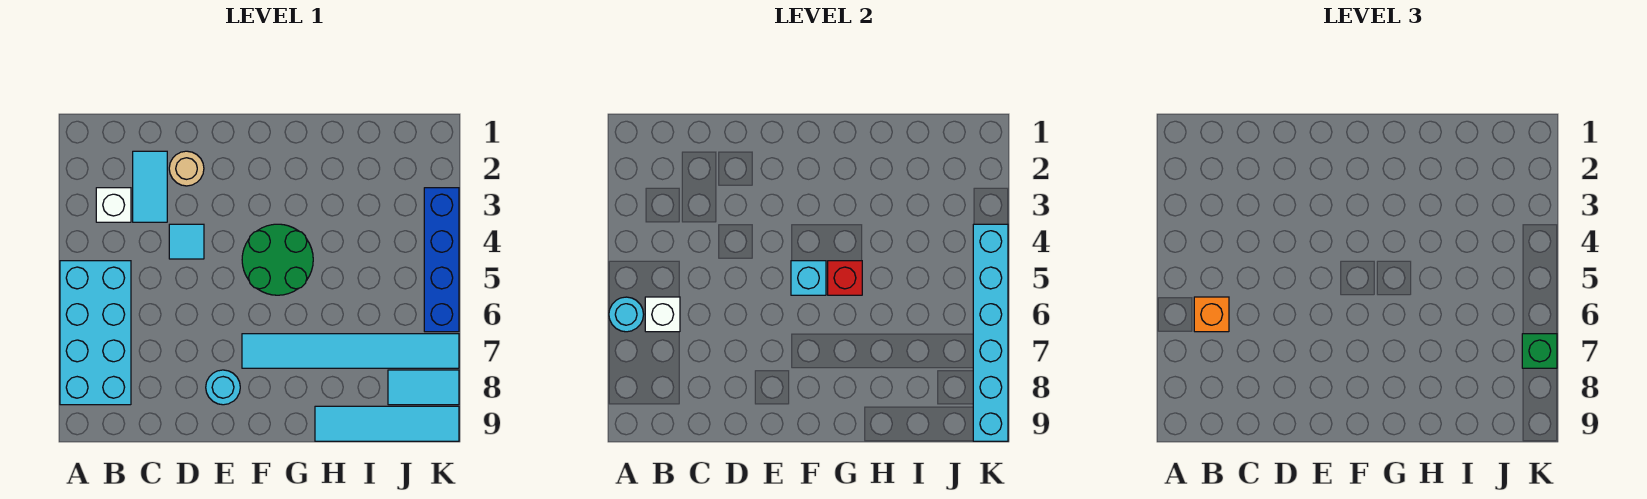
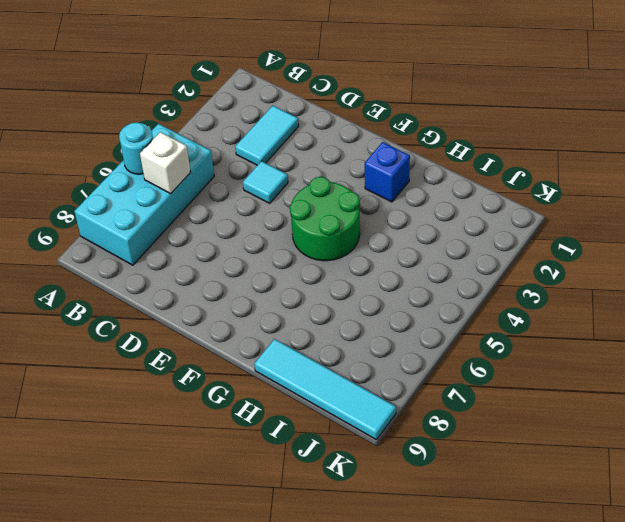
blue 1x1 brick [365,142,410,202] -> none
none -> white 1x1 brick [96,188,131,222]
none -> tan 1x1 round brick [169,151,204,186]
none -> cyan 1x1 round brick [206,370,240,405]

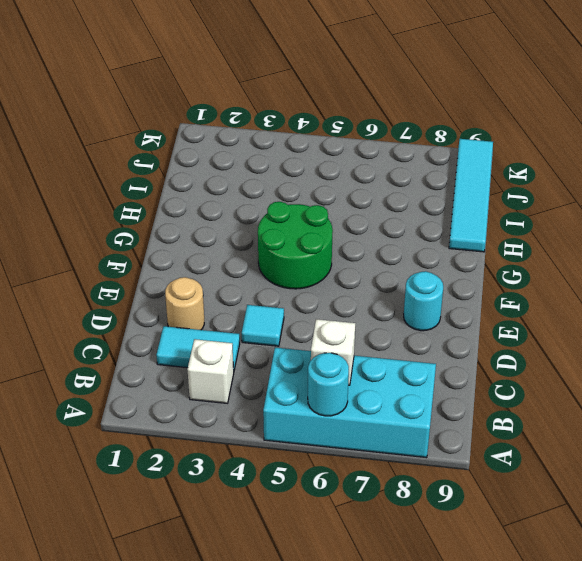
none -> cyan 1x6 tile [242,334,459,368]
none -> cyan 1x2 tile [388,370,459,405]
none -> blue 1x4 brick [424,188,459,332]

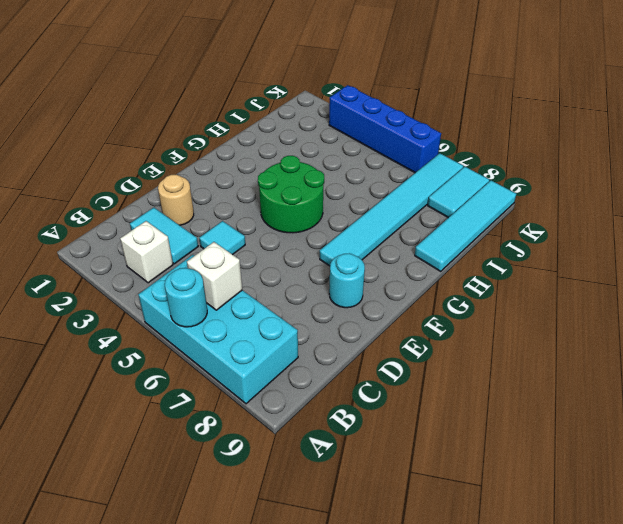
none -> cyan 1x1 brick [791,261,826,295]
none -> red 1x1 brick [828,261,862,295]
none -> cyan 1x6 brick [973,224,1008,441]

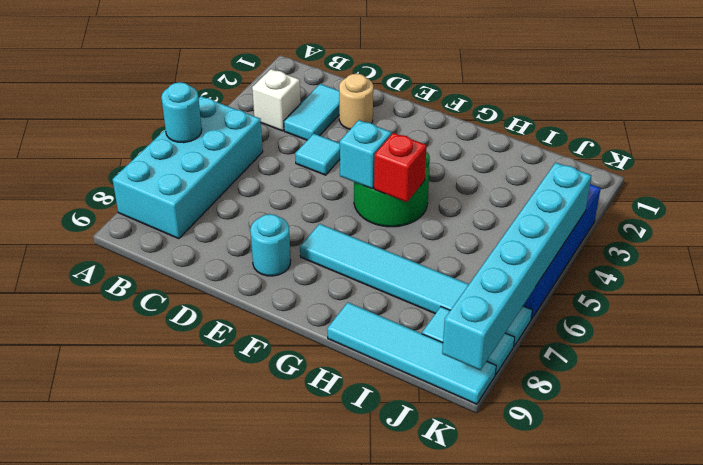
none -> white 1x1 brick [645,297,680,332]
none -> orange 1x1 brick [1194,297,1229,332]
none -> green 1x1 brick [1522,334,1557,368]

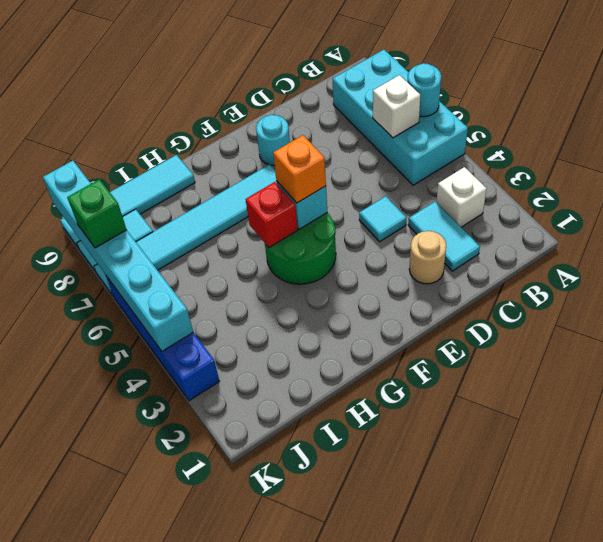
orange 1x1 brick [273,135,326,203] -> orange 1x1 brick moved to [1194,297,1229,332]

